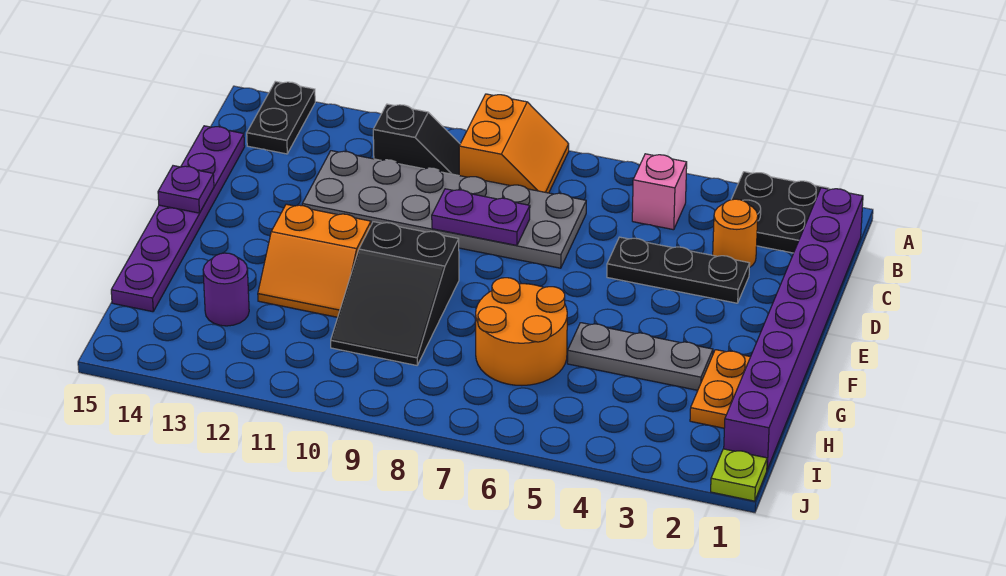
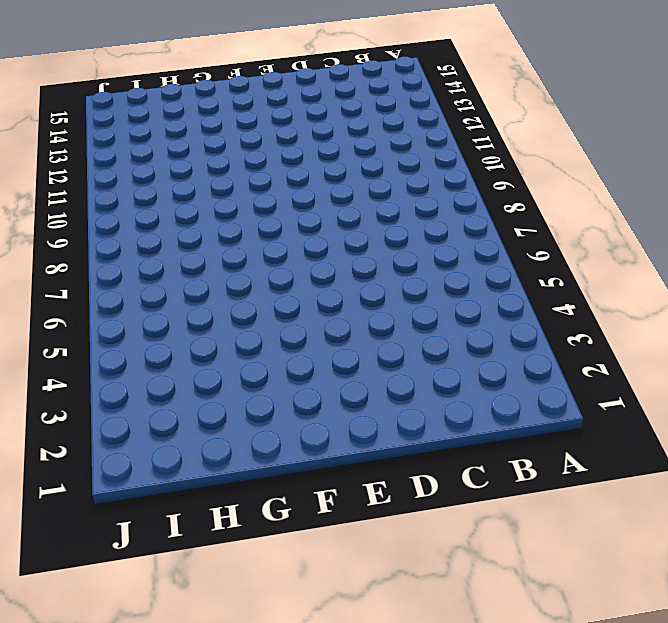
none -> black 2x2 plate [731,172,829,253]
none -> orange 2x2 slope [459,94,569,193]
none -> black 1x2 plate [247,81,315,154]

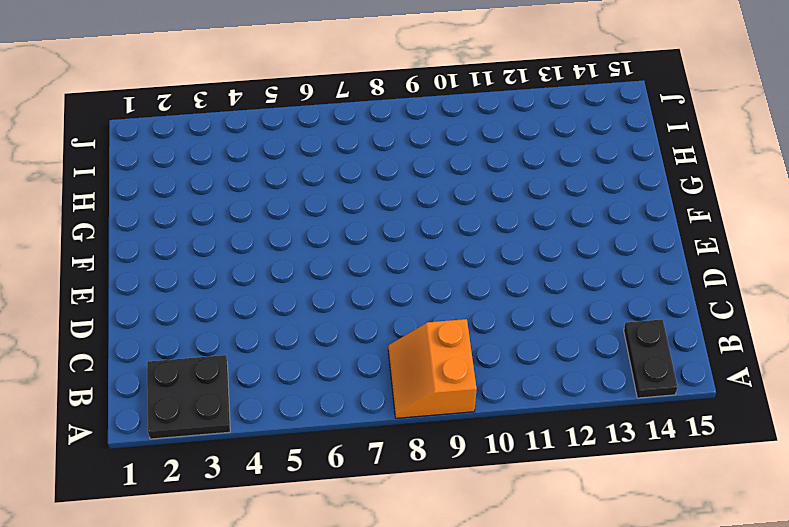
none -> purple 1x8 brick [724,188,863,469]
none -> pink 1x1 brick [632,154,687,230]
none -> black 1x2 slope [373,104,460,175]

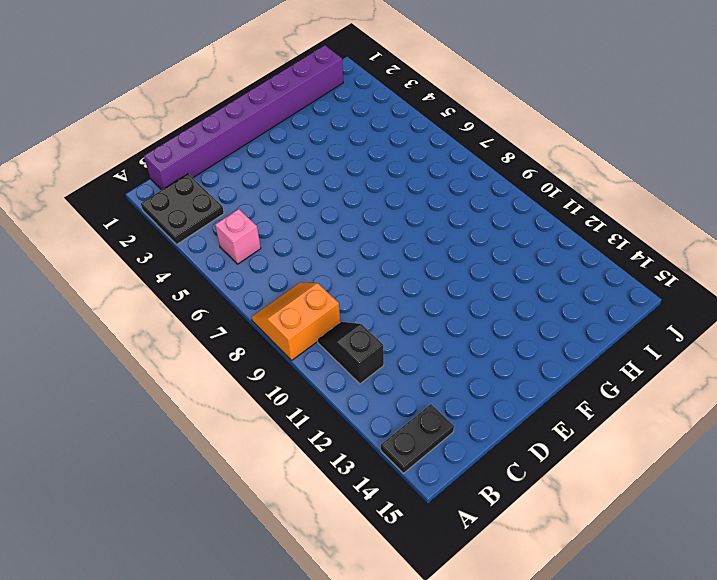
none -> orange 1x1 round brick [713,199,758,268]
none -> grey 2x6 plate [302,151,586,268]
none -> purple 1x6 plate [111,126,245,312]

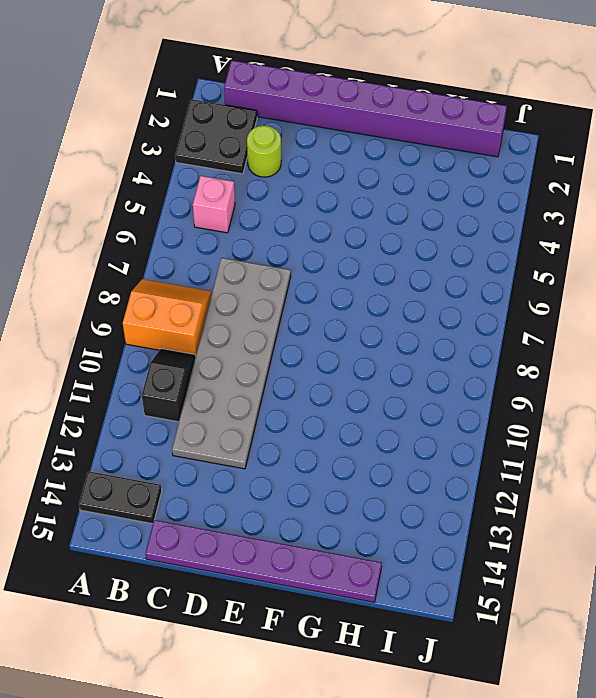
lime 1x1 round brick [247,126,281,177] -> orange 1x1 round brick [713,199,758,268]
none -> black 1x3 plate [607,237,750,303]
none -> black 2x3 slope [331,222,459,365]
none -> orange 2x2 slope [258,204,371,317]

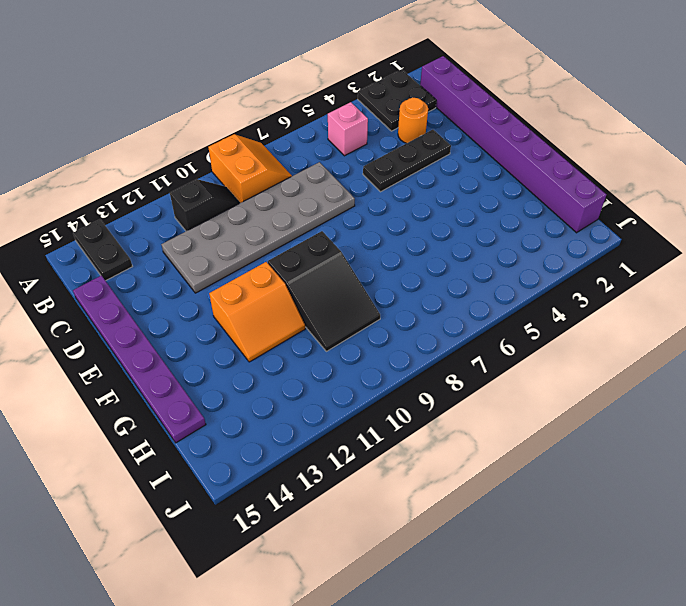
none -> orange 1x2 plate [690,350,750,428]
none -> grey 1x3 plate [567,323,713,390]
none -> orange 2x2 round brick [476,278,567,385]

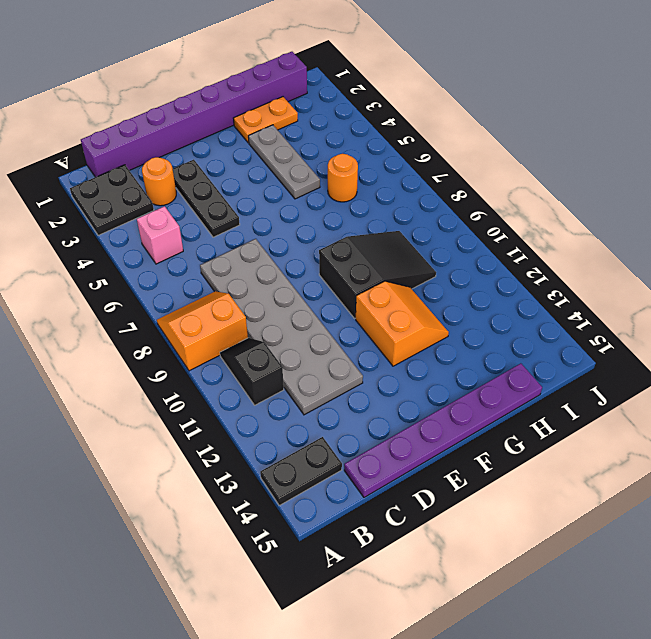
orange 1x1 round brick [328,154,358,202] -> orange 2x2 round brick [476,278,567,385]
none -> purple 1x1 round brick [203,253,249,326]
none -> lime 1x1 plate [711,449,767,501]
none -> purple 1x2 plate [432,189,530,245]

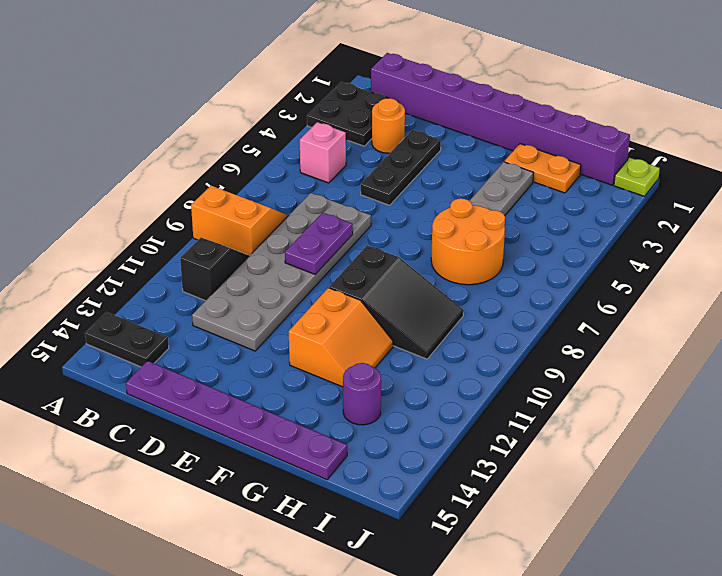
none -> purple 1x1 plate [158,166,214,213]

